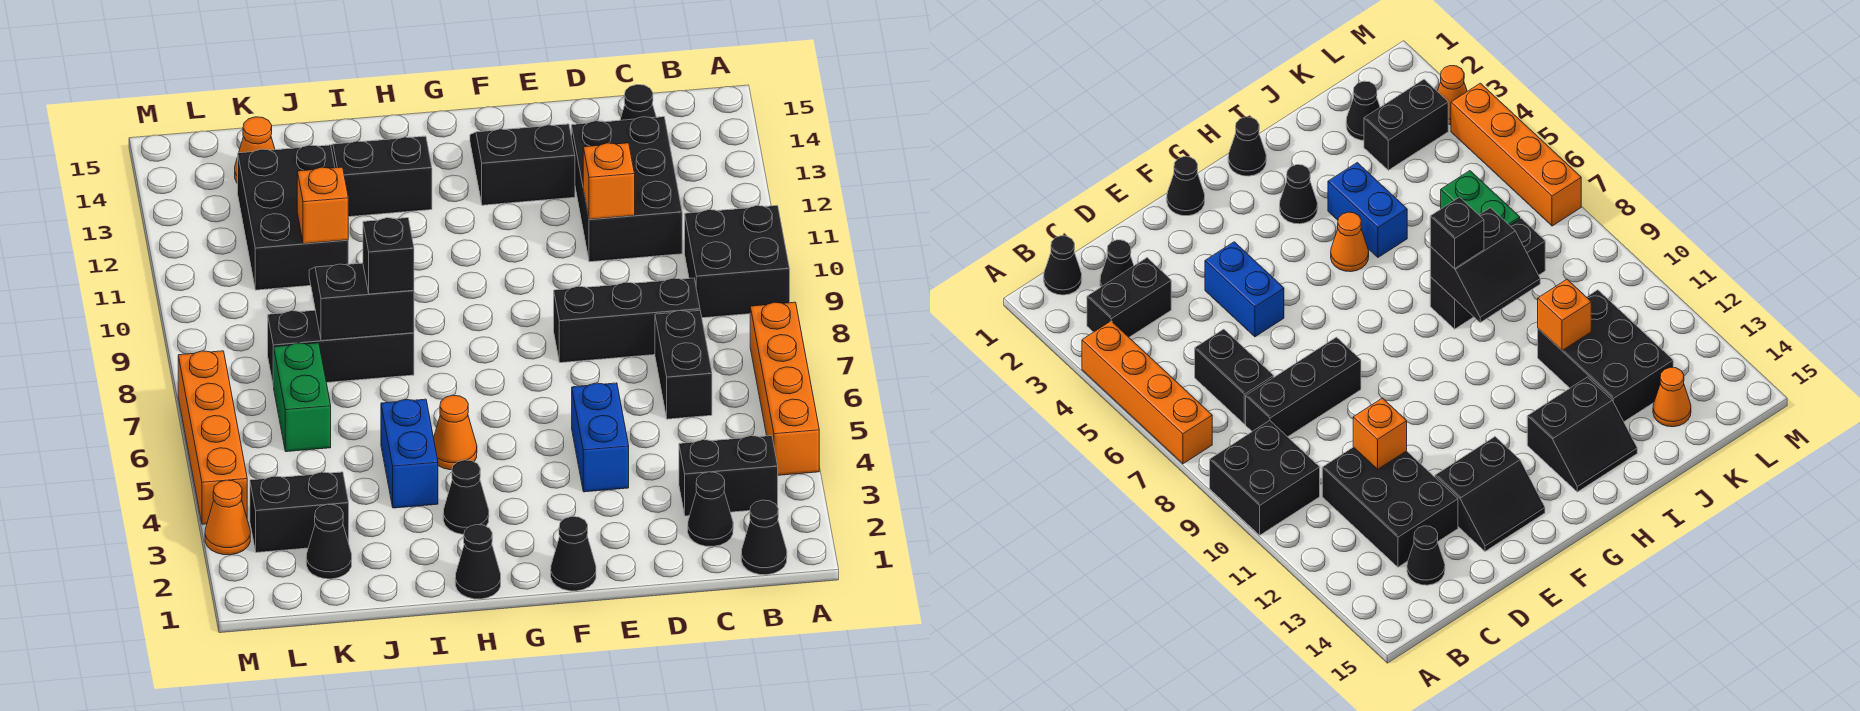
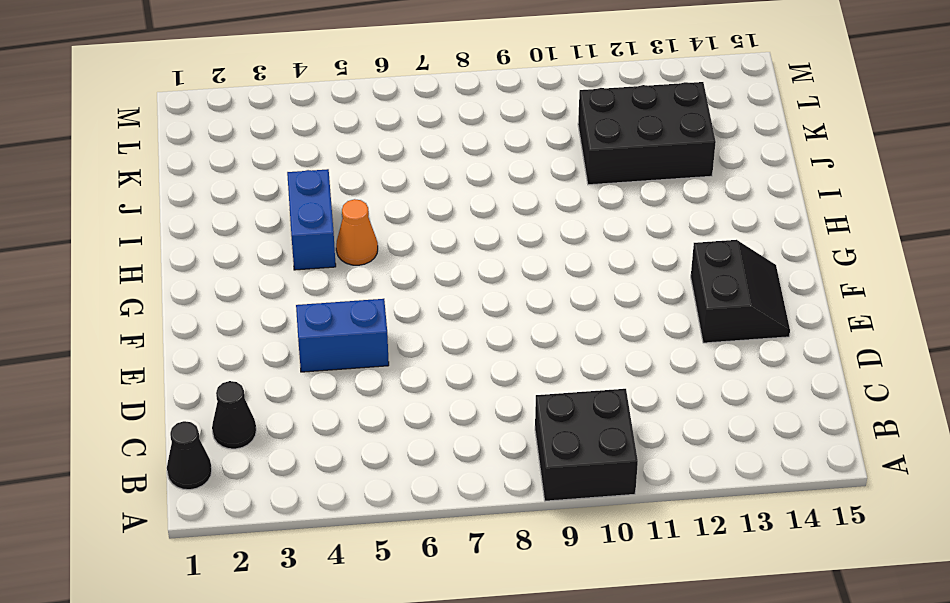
blue 1x2 brick [287,169,336,270] -> blue 1x2 brick turned to [381,399,438,508]
none -> orange 1x4 brick [750,302,819,475]
none -> black 1x2 brick [679,436,778,516]
none -> black 1x2 brick [655,310,712,419]

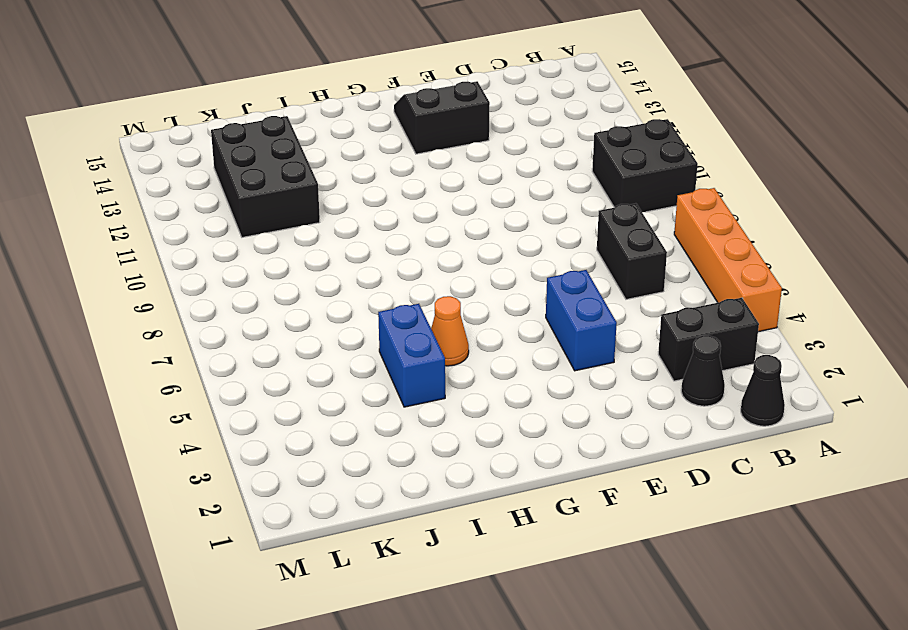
none -> black 1x3 brick [554,278,700,363]
none -> black 2x3 brick [571,117,682,262]
none -> black 1x1 cone [620,85,656,120]

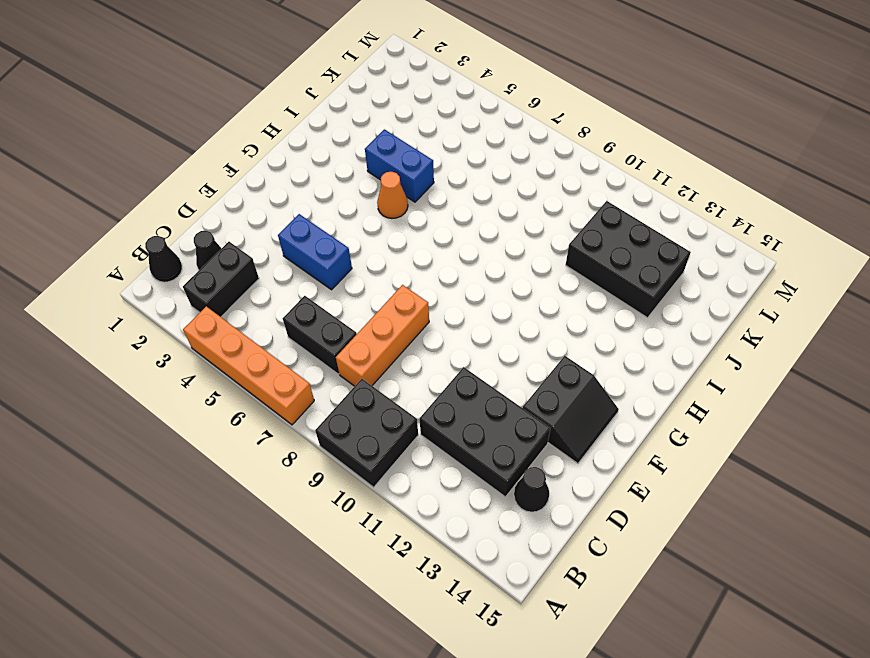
orange 1x3 brick [336,285,429,386] -> black 1x3 brick [554,278,700,363]
none -> black 1x1 cone [551,516,596,591]
none -> black 1x1 cone [455,525,501,599]
none -> black 1x1 cone [443,460,489,534]

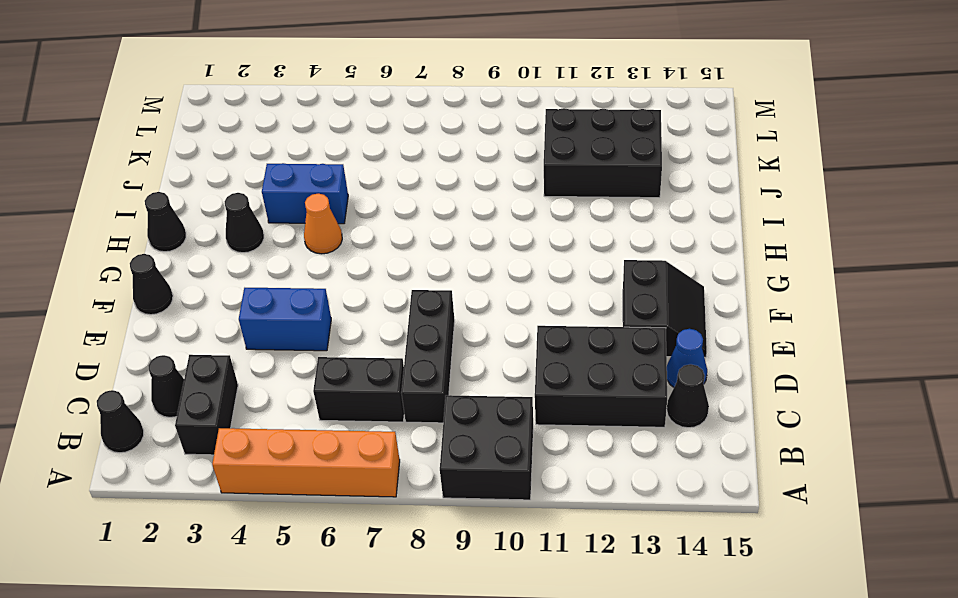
blue 1x1 cone [667,329,707,387] -> none
none -> black 2x2 slope [331,136,432,217]
none -> black 1x3 brick [268,310,414,387]
none -> black 1x1 cone [306,504,352,579]

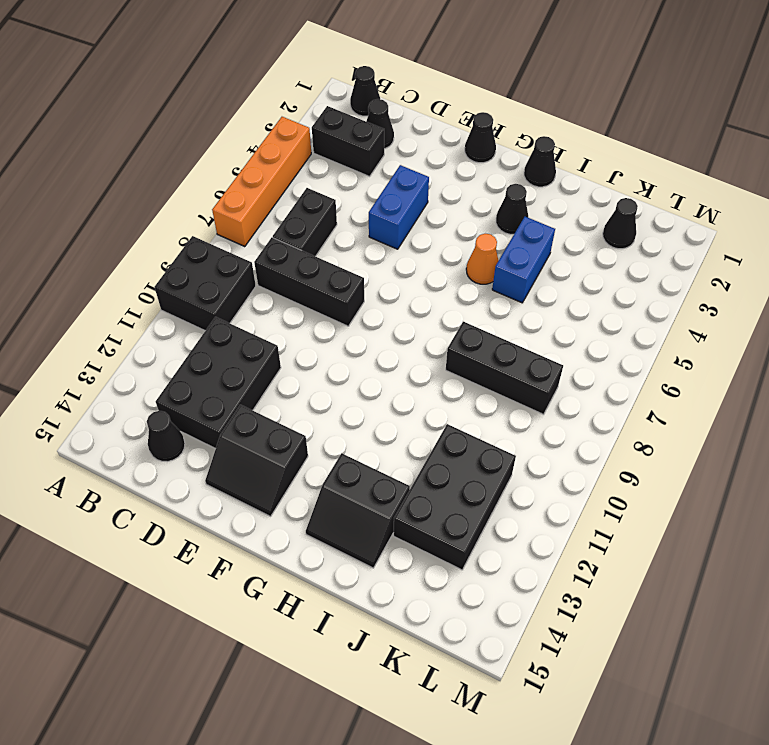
none -> black 1x2 brick [250,472,349,553]
none -> green 1x2 brick [274,343,331,452]
none -> orange 1x1 cone [235,117,275,184]

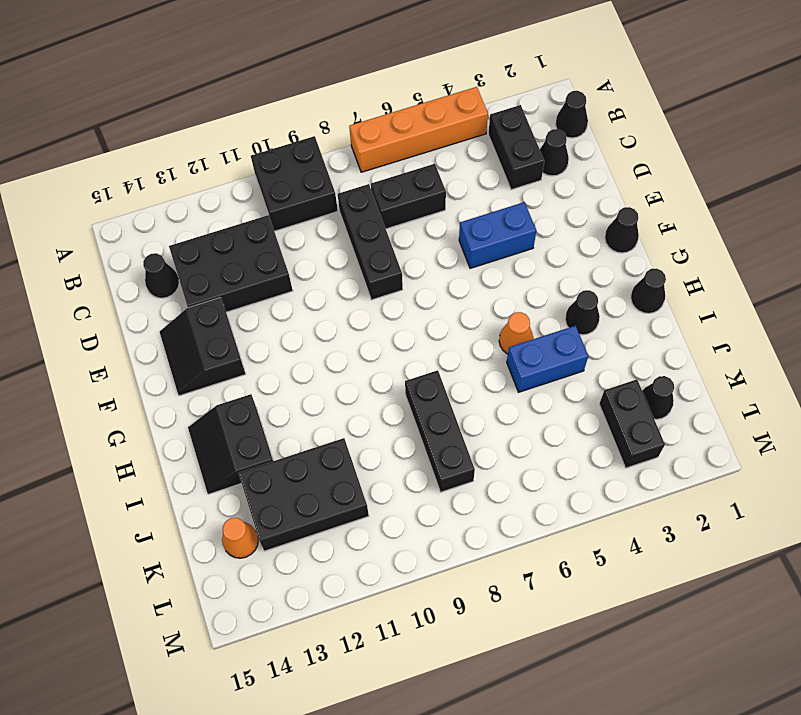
none -> green 1x2 brick [274,343,331,452]
none -> orange 1x1 cone [205,480,250,555]
none -> orange 1x4 brick [178,351,247,524]

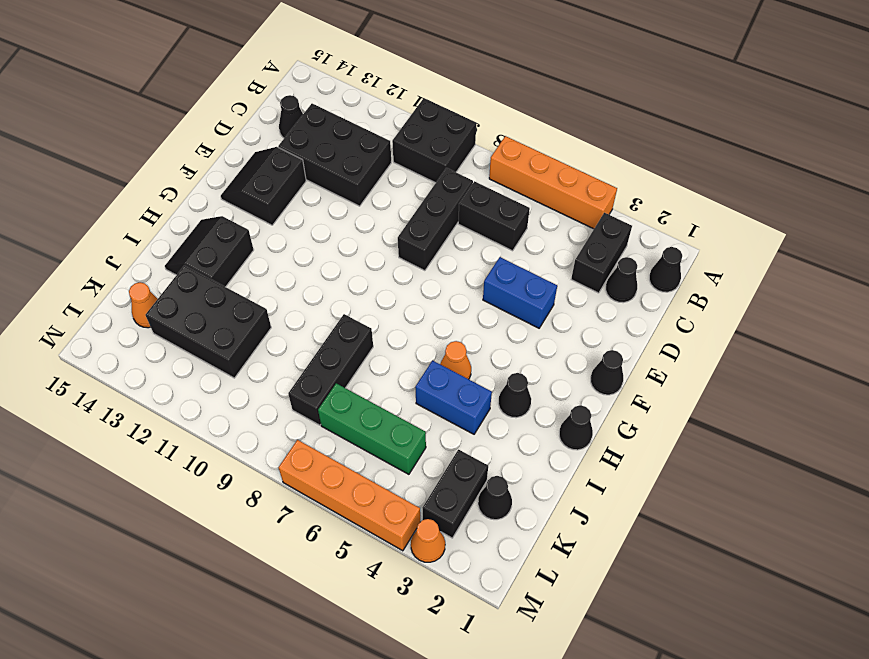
green 1x3 brick [318,383,426,474] -> green 1x2 brick [274,343,331,452]
none -> orange 1x1 brick [583,143,635,219]
none -> black 2x2 slope [309,263,414,341]
none -> orange 1x1 brick [297,167,348,244]

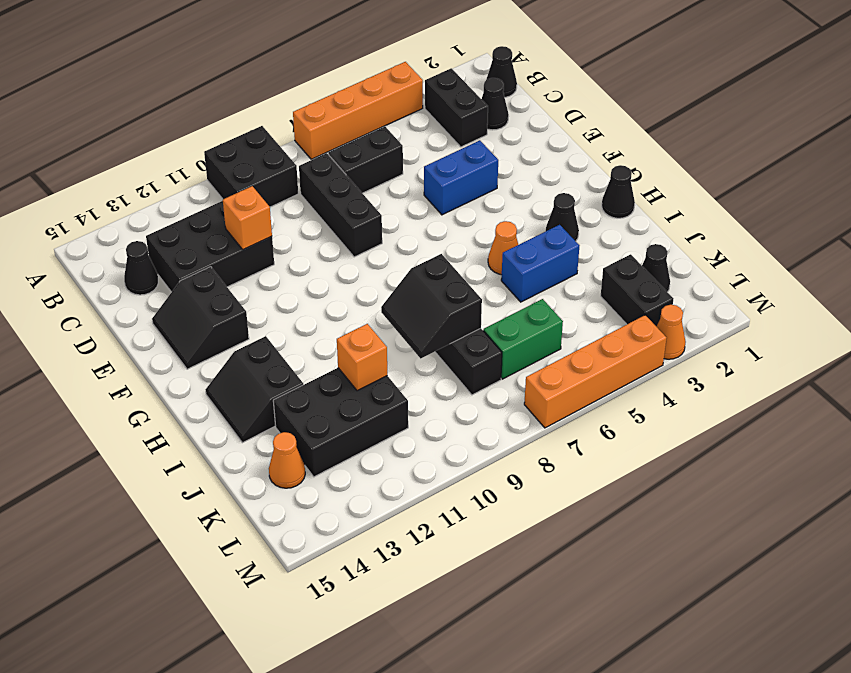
none -> black 1x1 cone [551,516,596,591]
none -> black 1x1 brick [363,218,414,294]

